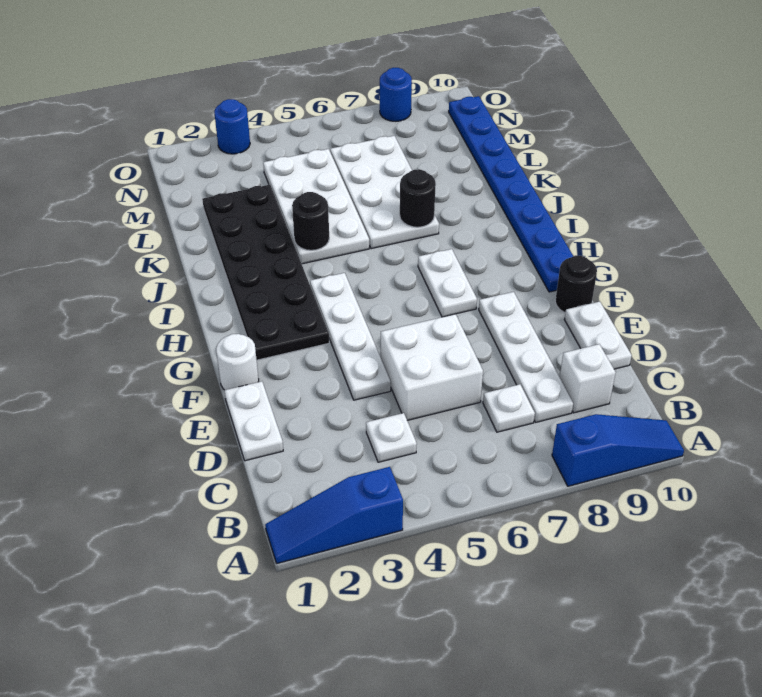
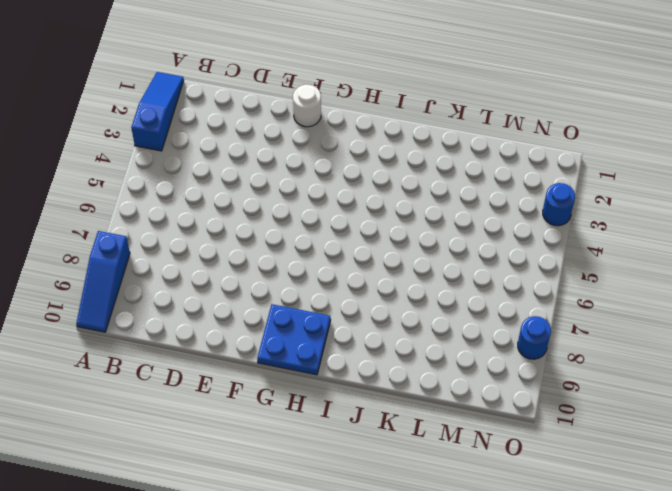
blue 2x2 plate [257,304,331,375] -> blue 1x8 plate [449,96,573,292]
none -> white 1x1 plate [366,413,417,462]
none -> white 1x1 plate [483,384,535,432]
none -> white 1x4 plate [479,292,573,422]

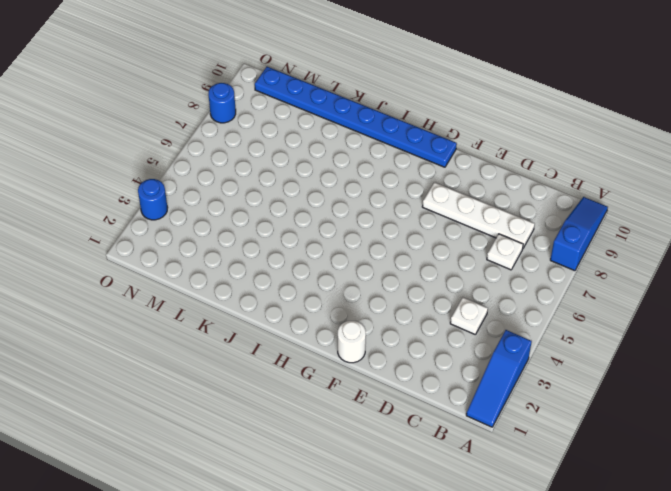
none -> white 1x1 brick [560,344,616,413]
none -> white 1x2 plate [224,381,283,461]
none -> white 2x2 brick [381,314,483,420]

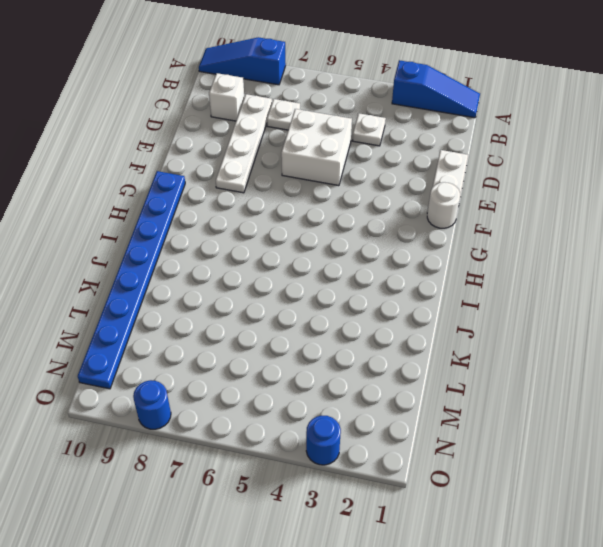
none -> white 1x2 plate [565,302,632,369]
none -> white 1x4 plate [310,273,391,400]
none -> black 1x1 round brick [555,256,597,313]

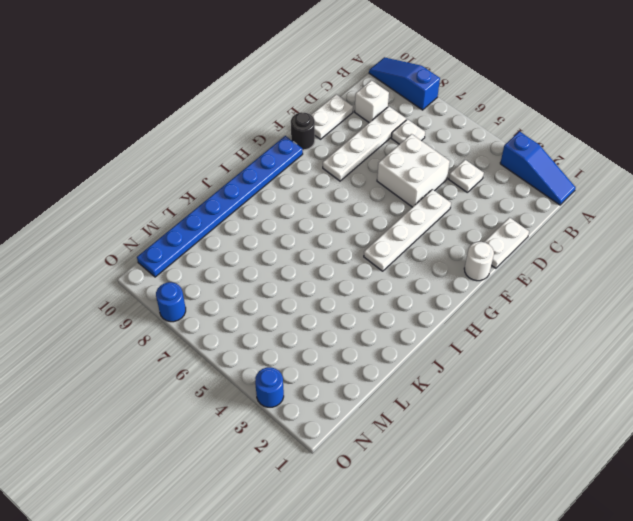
none -> black 2x6 plate [202,185,329,360]
none -> white 1x2 plate [418,249,477,317]
none -> white 2x4 plate [263,149,369,264]

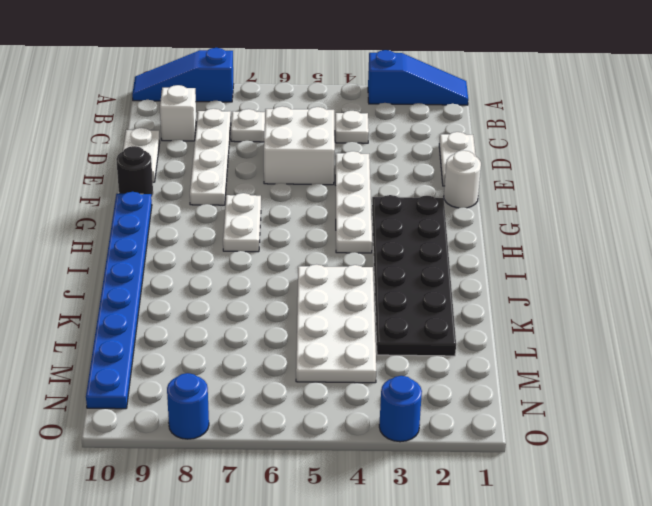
none -> white 2x4 plate [330,136,439,249]
none -> black 1x1 round brick [292,192,329,250]
none -> black 1x1 round brick [400,169,436,227]

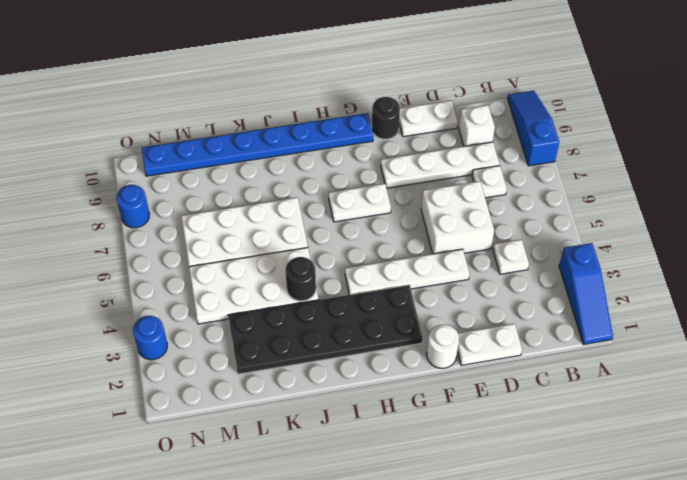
none -> black 1x1 round brick [400,169,436,227]

